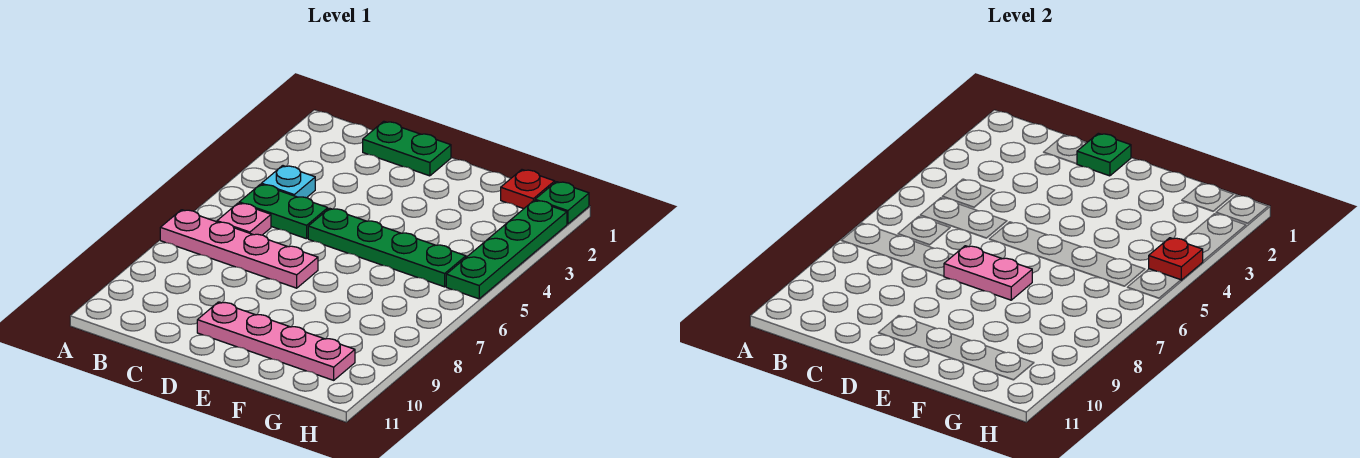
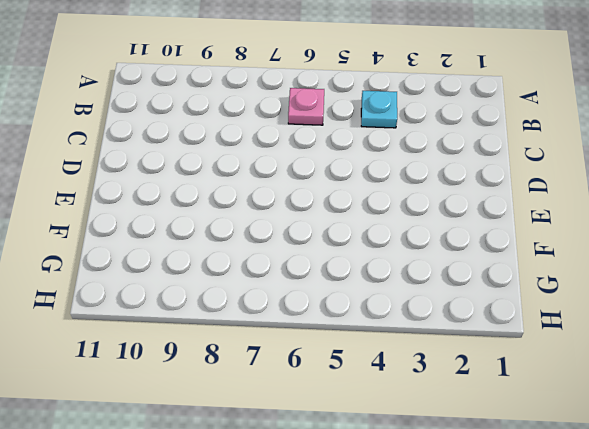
none -> pink 1x4 plate [160,210,318,288]
none -> green 1x2 plate [239,184,328,239]
none -> green 1x2 plate [363,121,451,176]

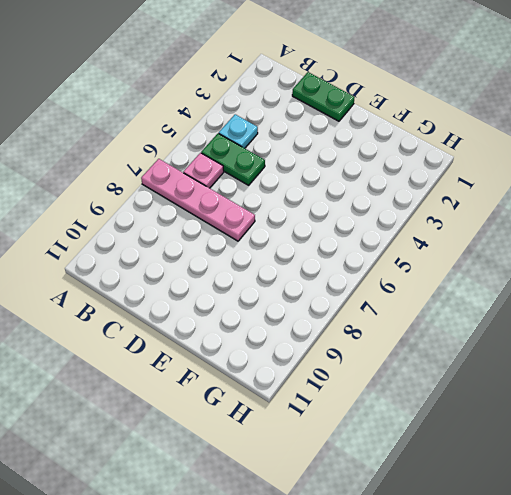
none -> green 1x4 plate [308,208,466,287]
none -> pink 1x4 plate [197,302,355,380]
none -> red 1x1 plate [501,170,555,209]

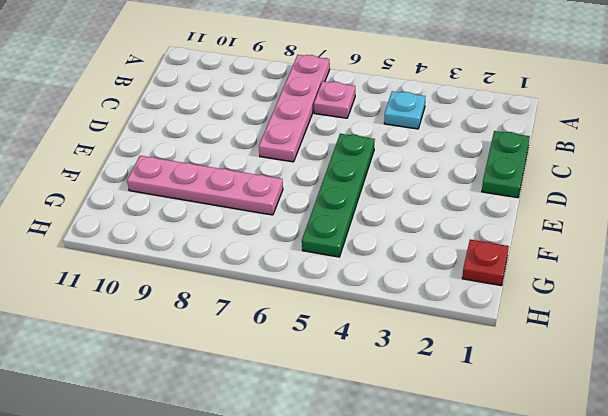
pink 1x4 plate [127,156,283,215] -> pink 1x4 plate turned to [197,302,355,380]
none -> green 1x2 plate [239,184,328,239]
none -> green 1x1 plate [535,182,589,224]
none -> green 1x4 plate [446,200,567,299]

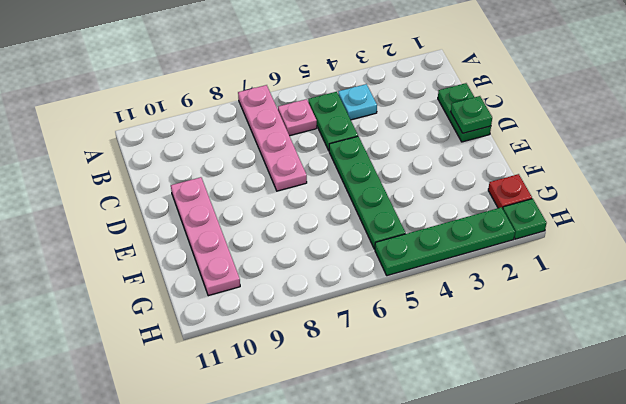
none -> pink 1x2 plate [944,246,1032,300]
none -> red 1x1 plate [1149,238,1203,280]

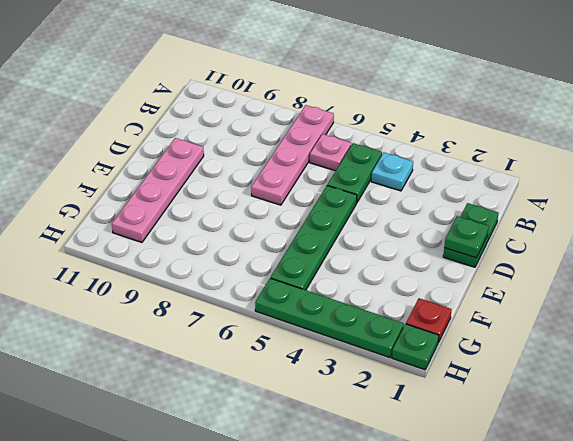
none -> pink 1x2 plate [944,246,1032,300]
none -> red 1x1 plate [1149,238,1203,280]

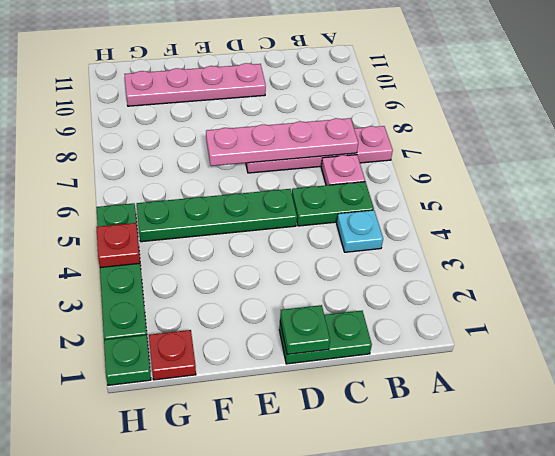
pink 1x4 plate [206,118,358,166] -> pink 1x2 plate [944,246,1032,300]

